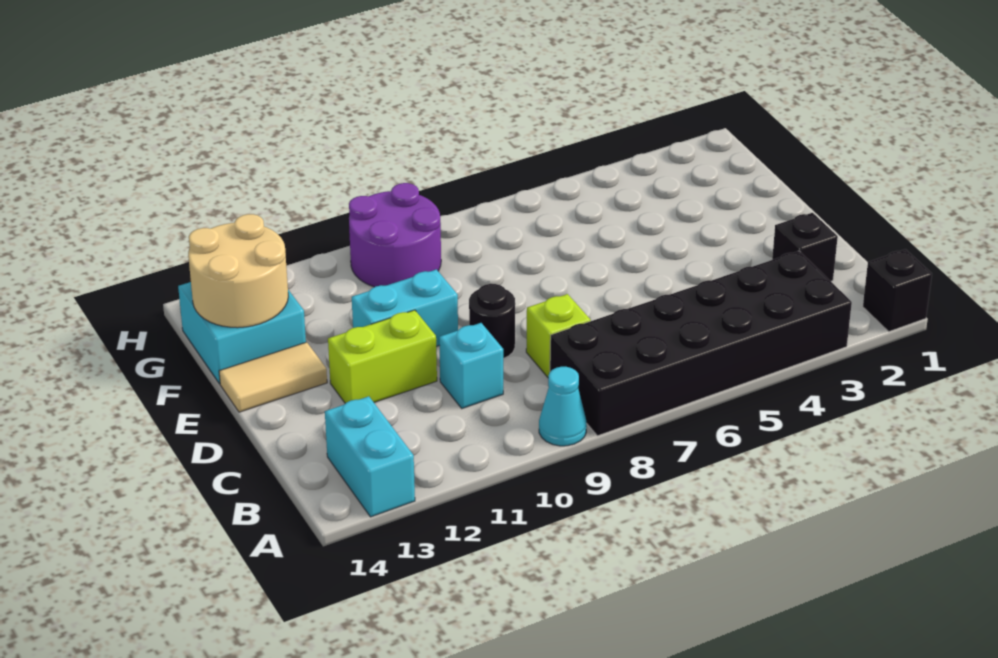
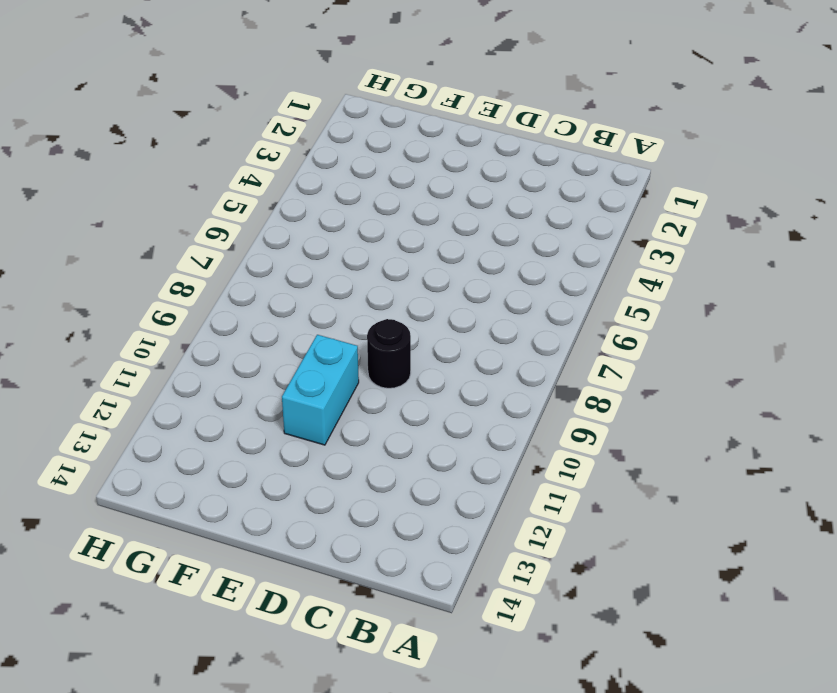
none -> black 1x1 brick [863,249,932,332]
none -> black 2x6 brick [550,251,852,436]
none -> cyan 1x1 cone [539,367,587,446]

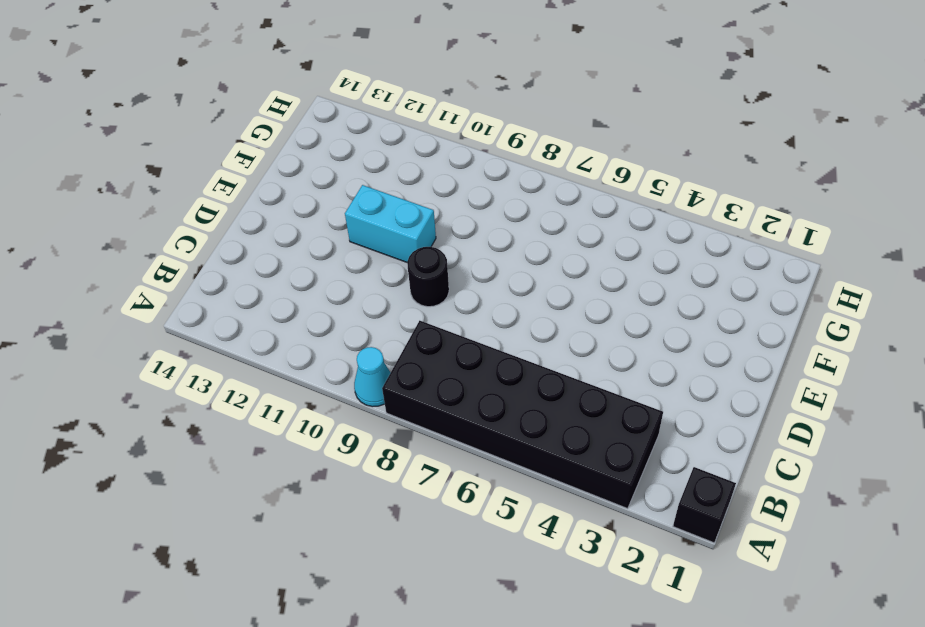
none -> cyan 1x2 brick [325,396,415,517]
none -> black 1x1 brick [772,213,838,281]
none -> lime 1x1 brick [526,294,591,377]

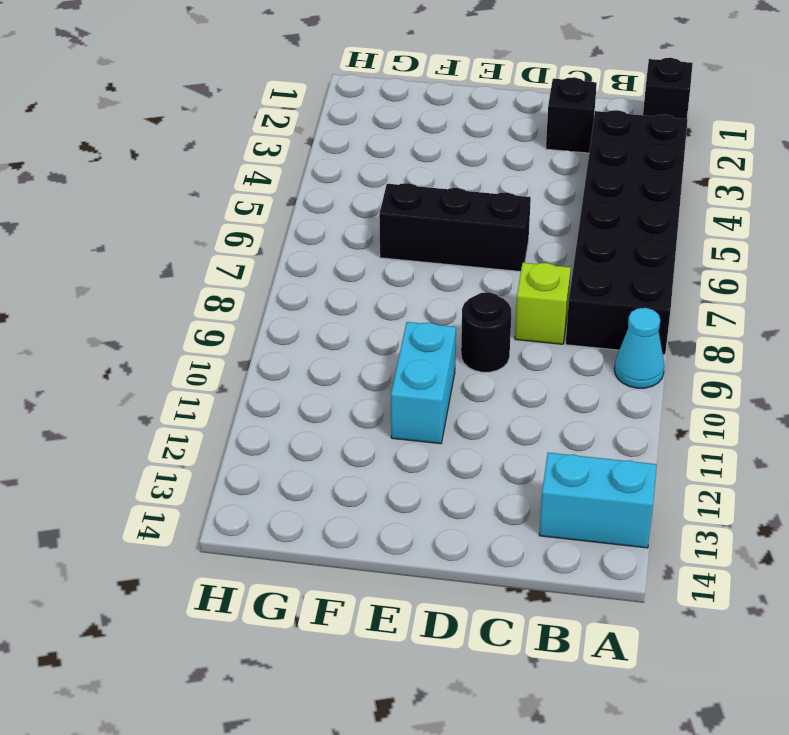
black 1x3 brick [379,183,531,272] -> none
none -> cyan 1x1 brick [439,323,503,408]
none -> lime 1x2 brick [328,310,437,403]
none -> tan 1x2 tile [219,342,327,412]

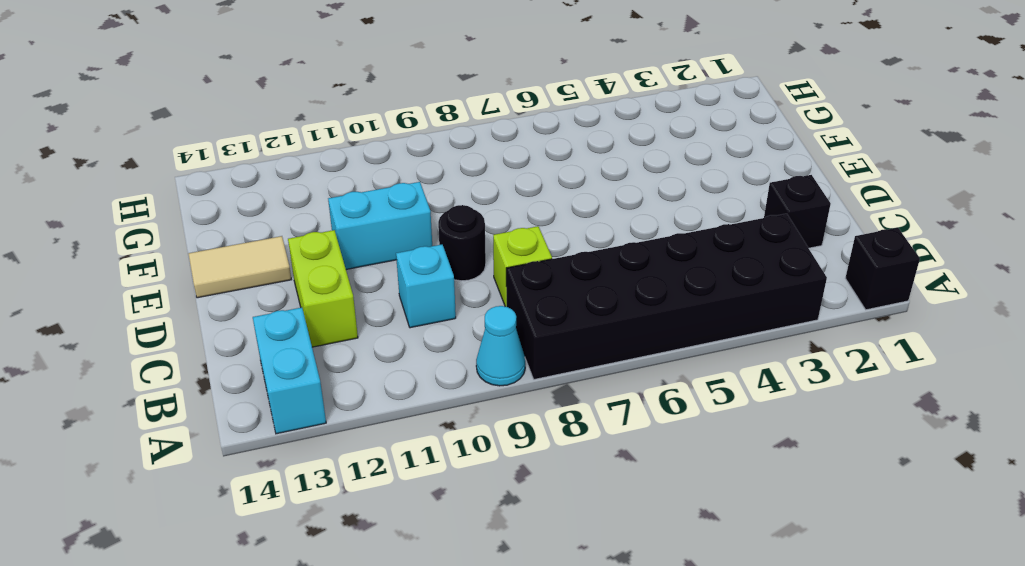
lime 1x2 brick [288,230,358,347] -> lime 1x2 brick turned to [328,310,437,403]
none -> cyan 2x2 brick [178,282,306,384]
none -> purple 2x2 round brick [349,183,441,287]
none -> tan 2x2 round brick [188,214,288,328]

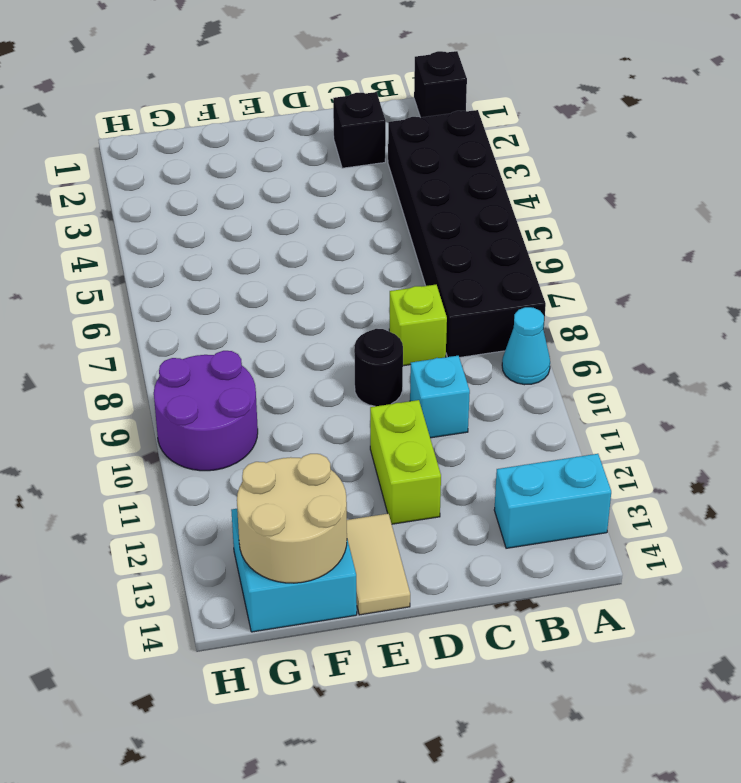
none -> cyan 1x2 brick [352,269,458,346]

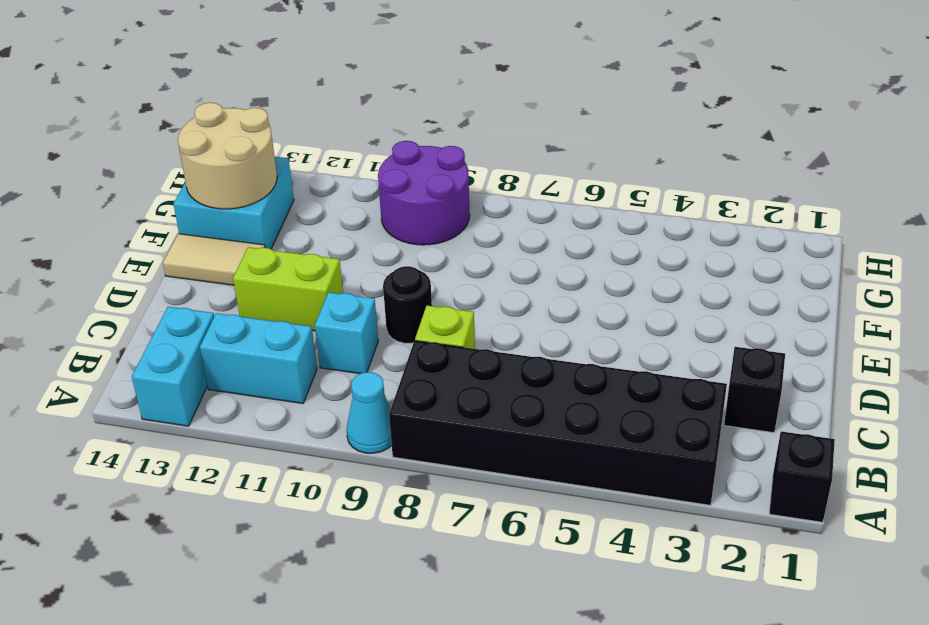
cyan 1x2 brick [200,313,317,404] -> cyan 1x2 brick moved to [352,269,458,346]

